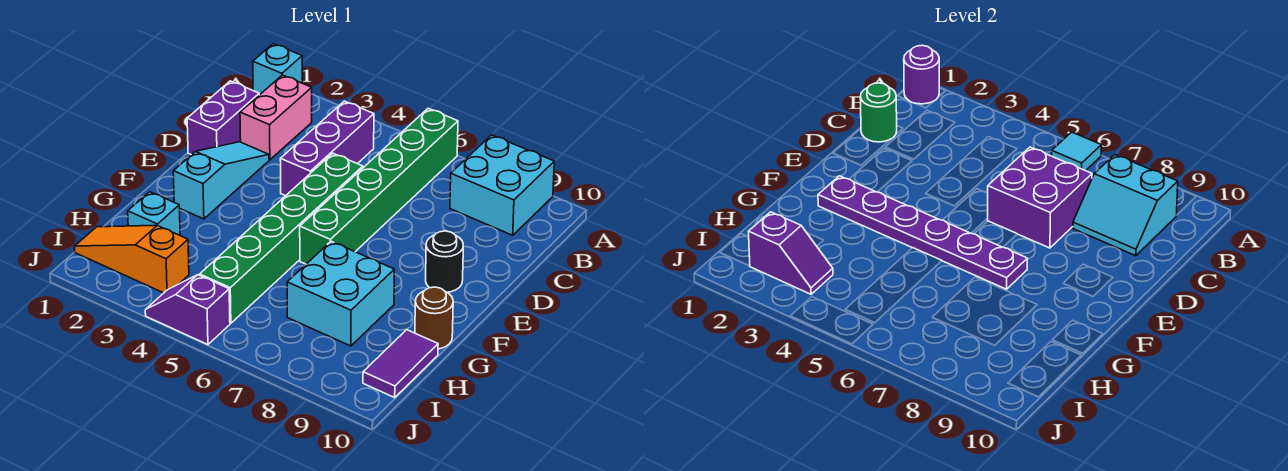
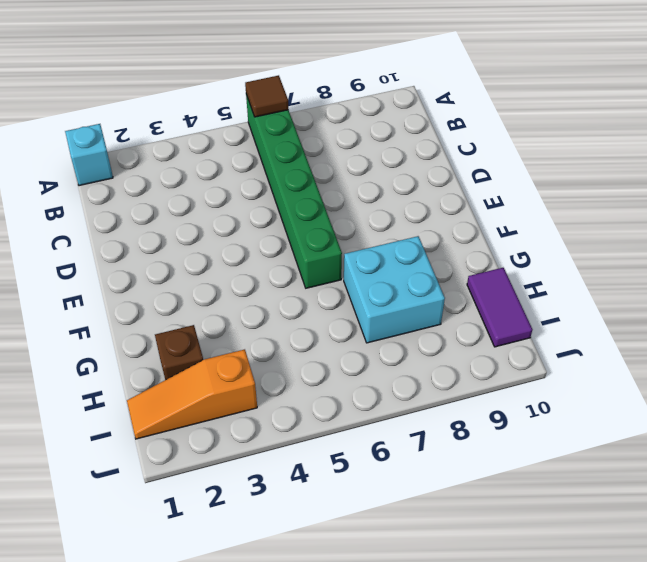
brown 1x1 tile [245,75,288,117] -> cyan 1x1 tile [1052,132,1101,171]
brown 1x1 brick [155,325,203,380] -> cyan 1x1 brick [128,192,180,235]
none -> cyan 2x2 brick [450,135,554,235]
none -> pink 1x2 brick [240,75,312,160]
none -> purple 1x3 brick [280,101,374,196]

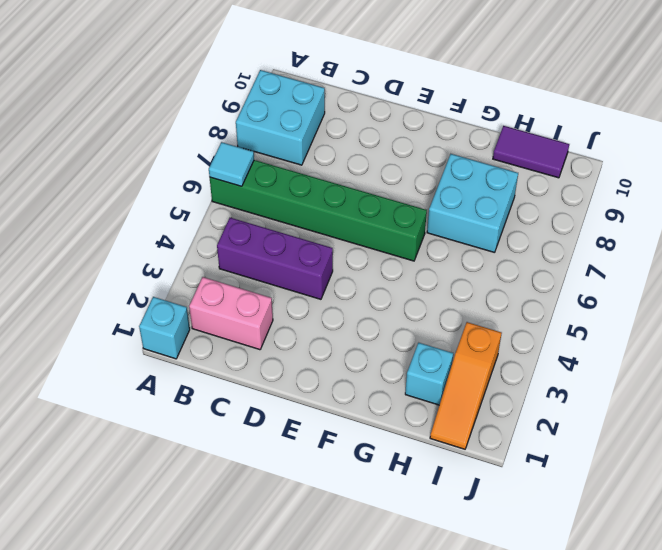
none -> purple 1x2 brick [187,81,259,155]
none -> cyan 1x3 slope [173,142,269,219]
none -> green 1x6 brick [200,153,363,323]

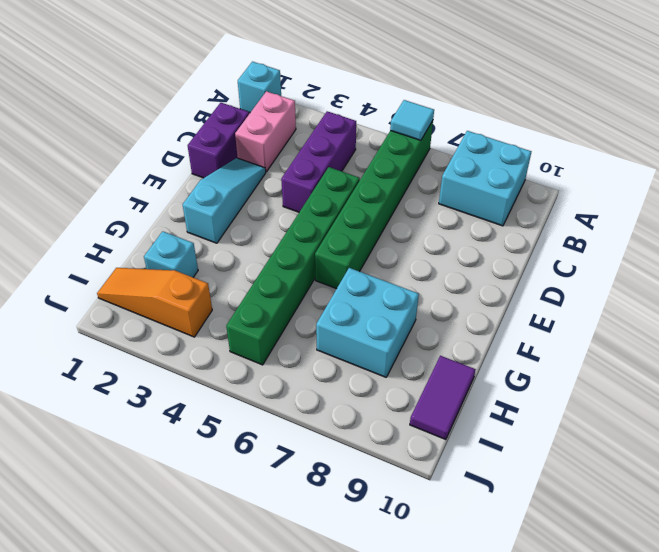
none -> black 1x1 round brick [426,231,463,292]
none -> brown 1x1 round brick [415,287,453,349]
none -> purple 1x2 slope [145,275,230,345]

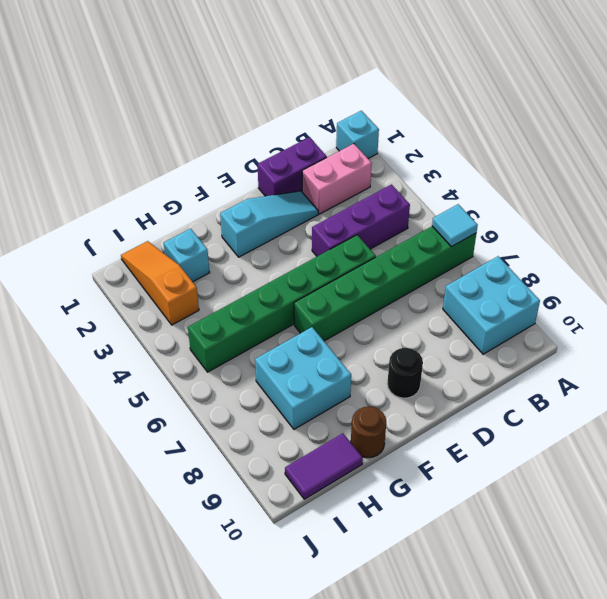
none -> purple 1x2 slope [145,275,230,345]
none -> purple 1x1 round brick [904,45,939,104]
none -> cyan 2x2 slope [1073,155,1178,256]

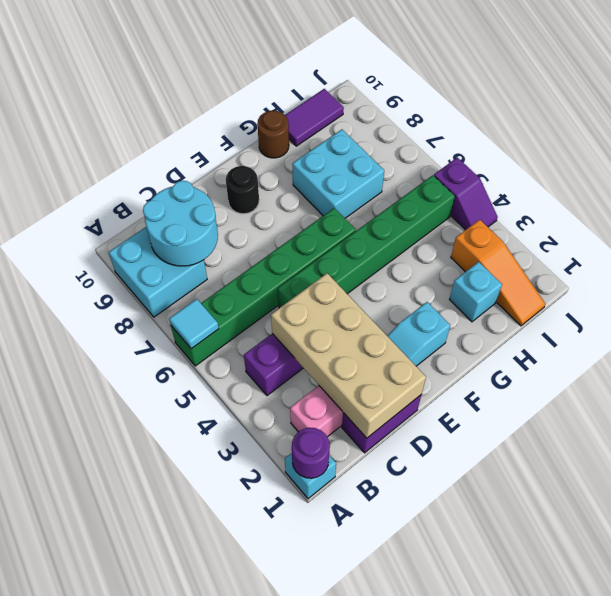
cyan 2x2 round brick [143,181,218,266] -> cyan 2x2 slope [1073,155,1178,256]
tan 2x4 brick [271,273,426,438] -> green 1x1 round brick [860,83,897,142]
none -> purple 2x2 brick [988,147,1092,248]
none -> purple 1x6 plate [818,176,1027,289]
none -> purple 1x2 slope [749,212,833,294]

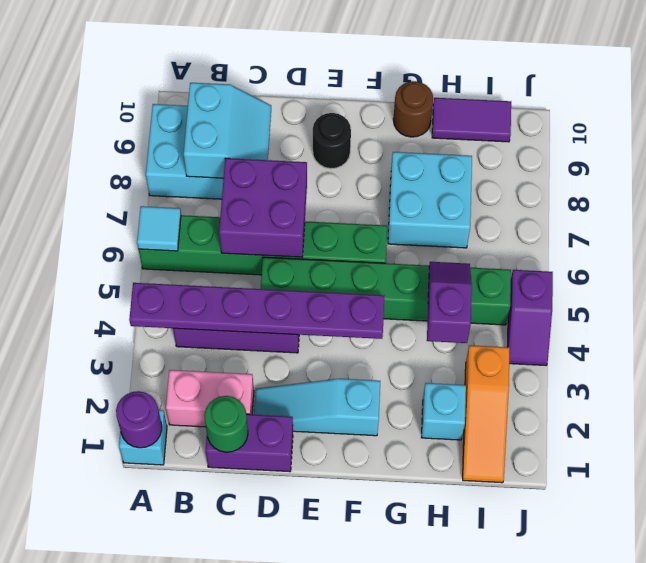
purple 1x6 plate [129,283,384,339] -> purple 1x6 plate turned to [818,176,1027,289]
purple 1x2 slope [427,262,472,343] -> purple 1x2 slope moved to [749,212,833,294]

